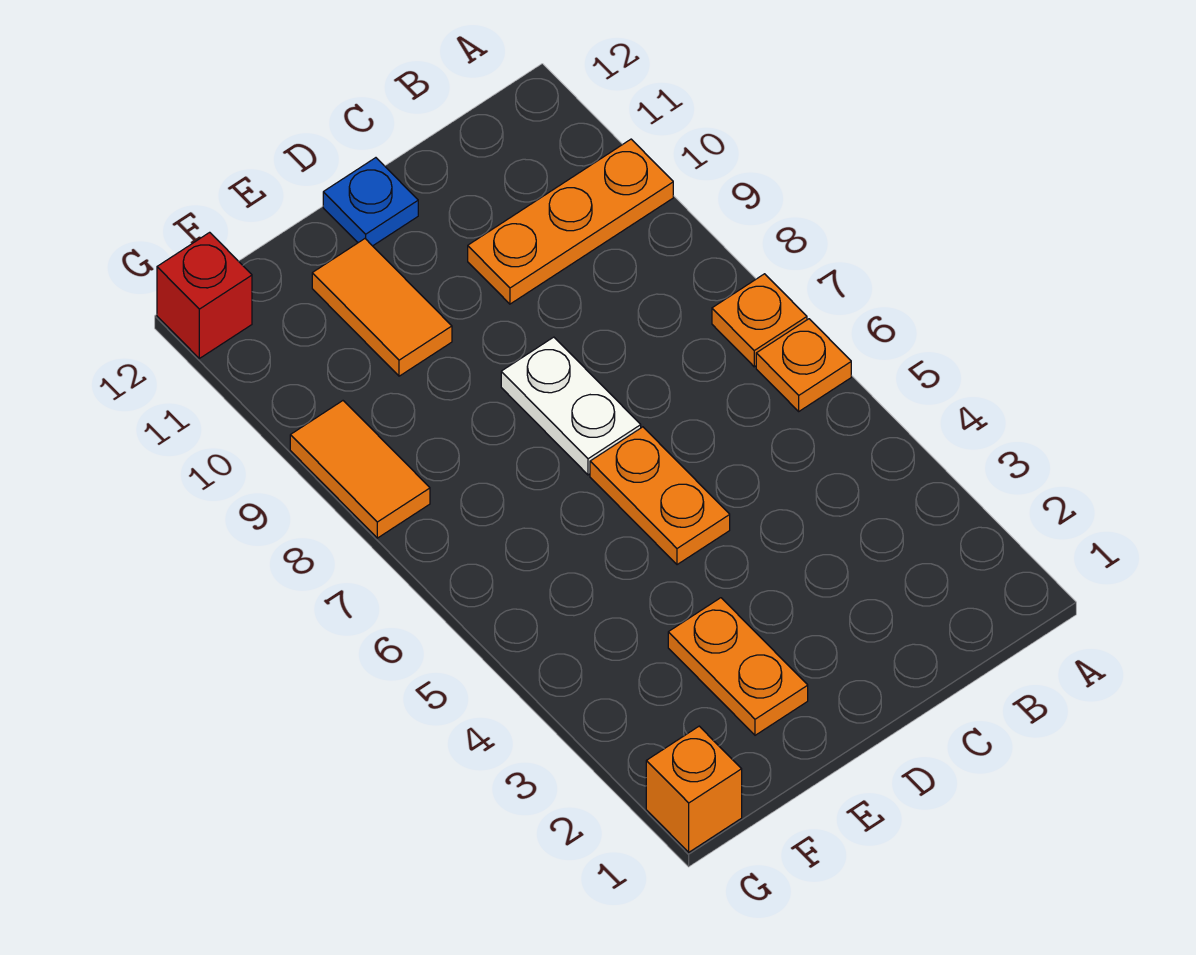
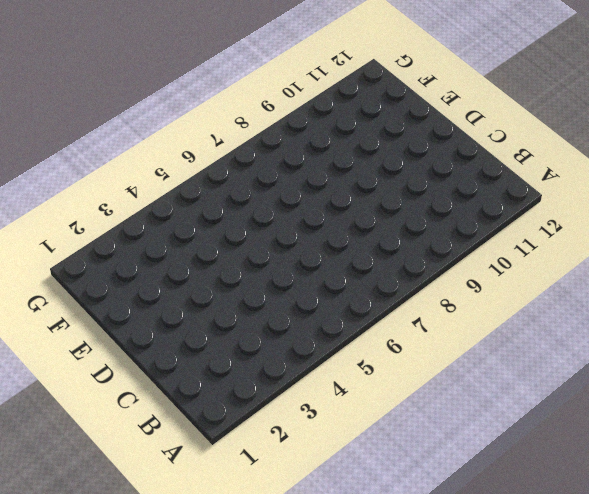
none -> orange 1x1 plate [756,319,851,411]
none -> orange 1x1 plate [712,274,807,367]

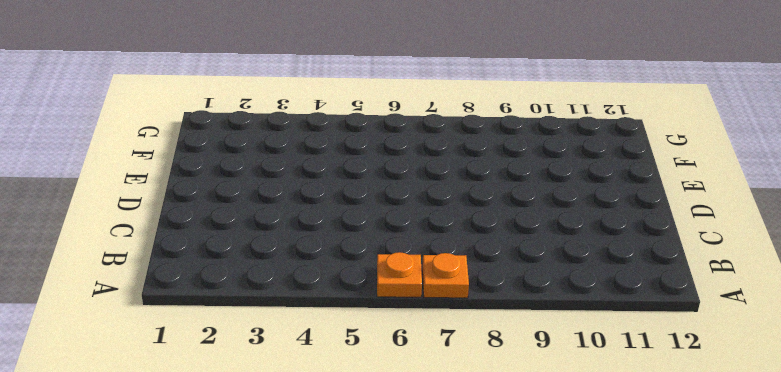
none -> orange 1x3 plate [468,139,673,304]
none -> orange 1x2 plate [590,427,730,565]

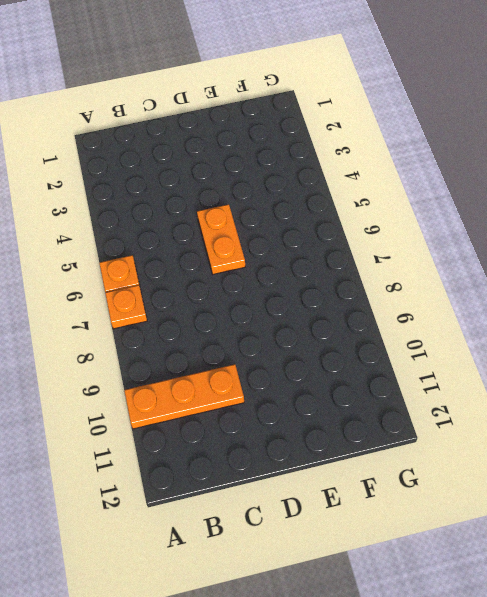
none -> white 1x2 plate [501,337,641,475]
none -> blue 1x1 plate [323,158,418,246]

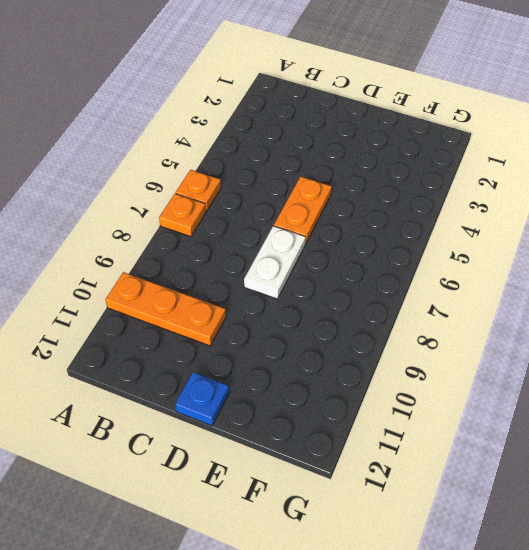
none -> orange 1x2 plate [668,598,808,735]
none -> orange 1x2 tile [312,239,452,376]

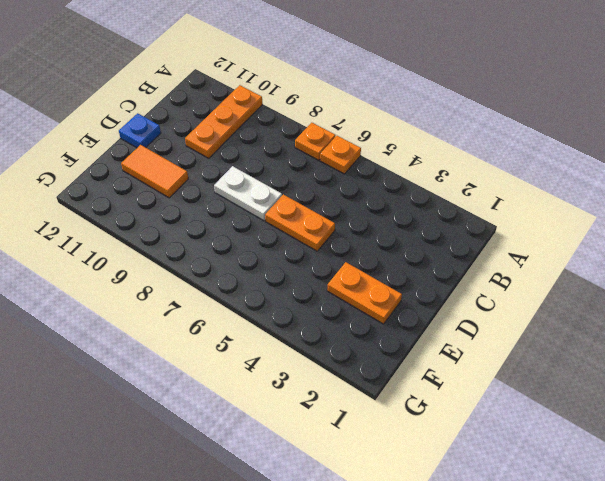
none -> orange 1x1 brick [646,726,742,852]
none -> orange 1x2 tile [290,401,430,538]

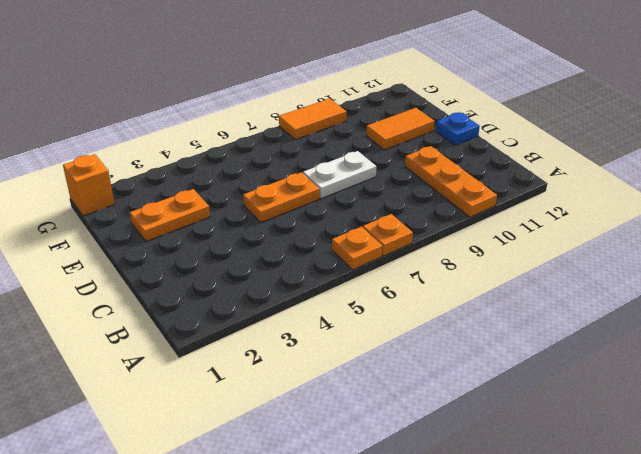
none -> red 1x1 brick [157,232,252,358]

